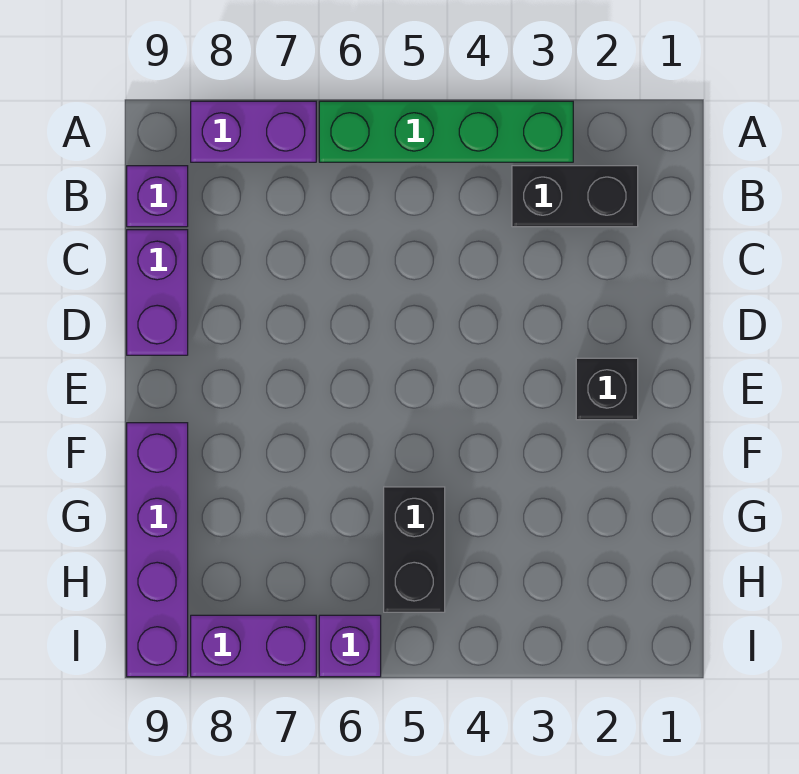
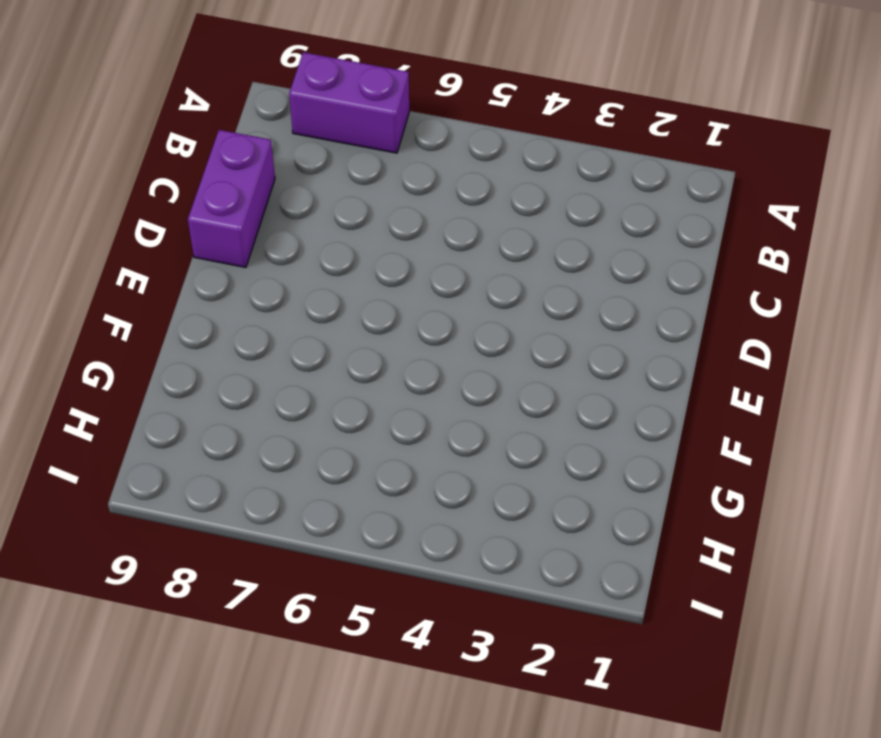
none -> green 1x4 brick [319,101,573,162]
none -> black 1x2 brick [512,166,638,227]

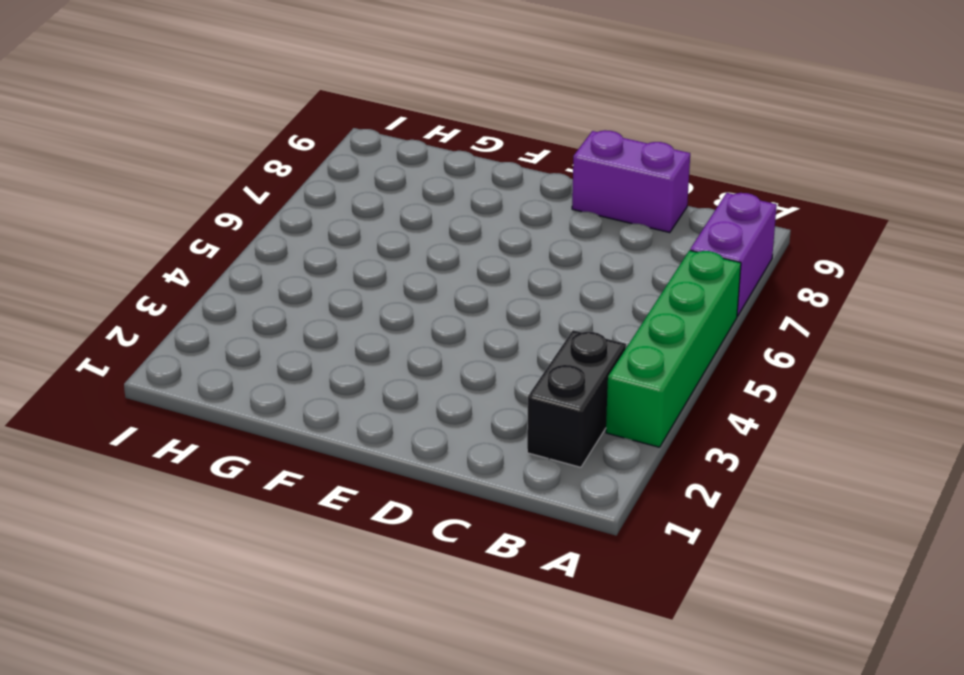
none -> purple 1x1 brick [127,166,188,227]
none -> black 1x1 brick [576,358,638,420]

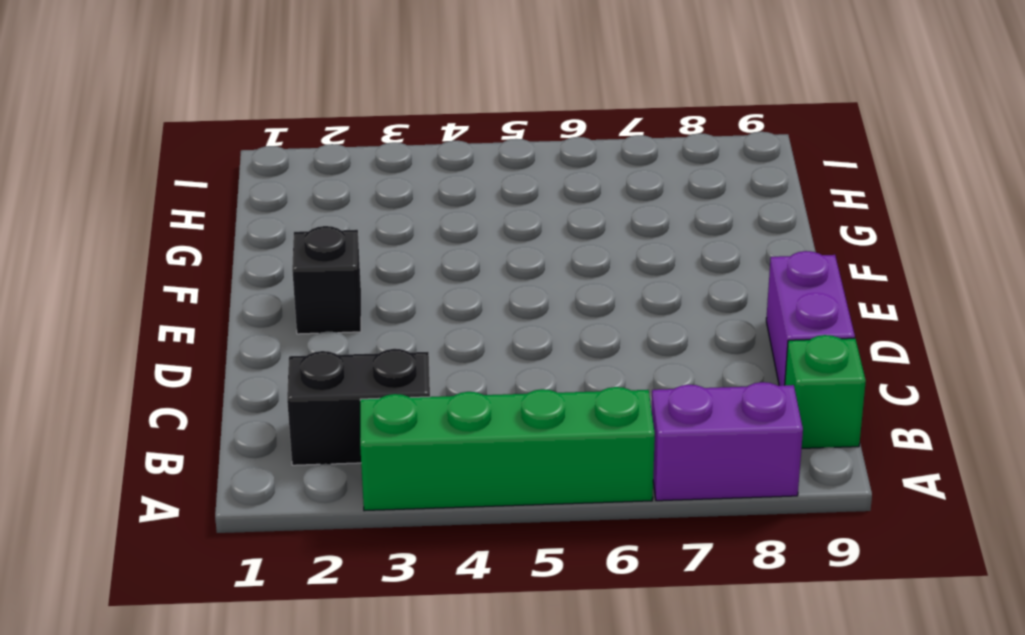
green 1x1 brick [785,335,866,448] -> purple 1x1 brick [127,166,188,227]
none -> purple 1x4 brick [127,423,188,677]
none -> black 1x2 brick [384,487,445,612]

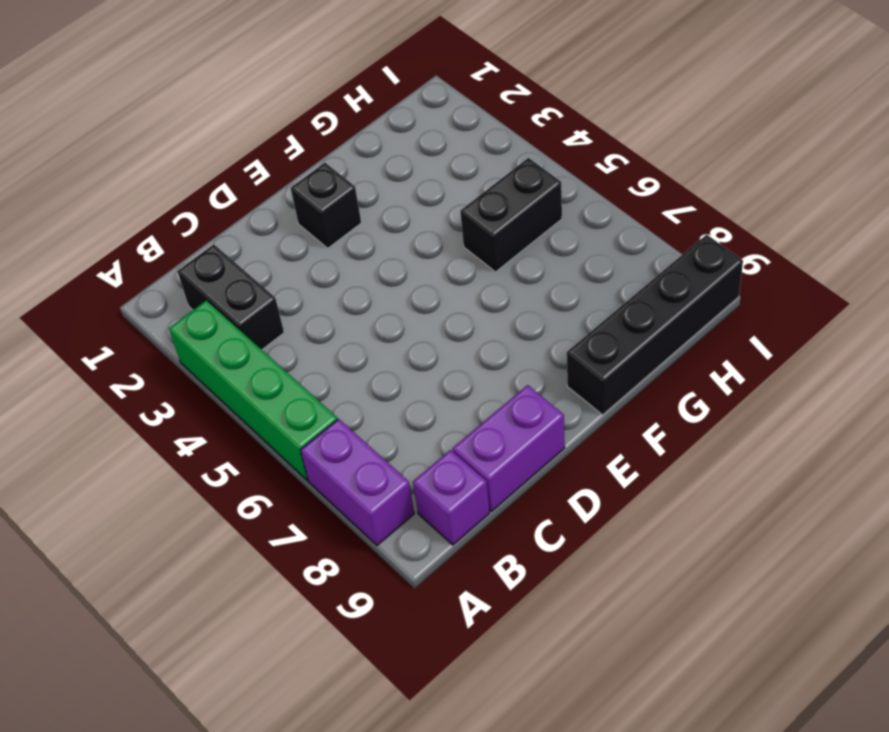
black 1x4 brick [567,235,743,415] -> purple 1x4 brick [127,423,188,677]
none -> purple 1x1 brick [319,615,381,677]
none -> purple 1x2 brick [191,615,316,677]

